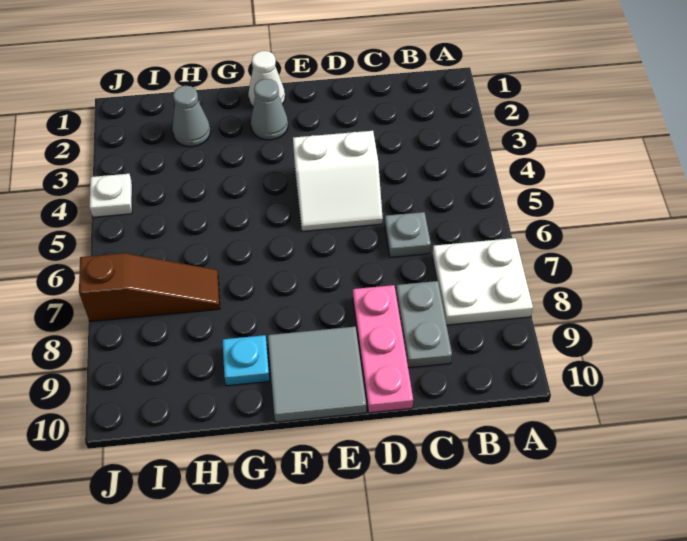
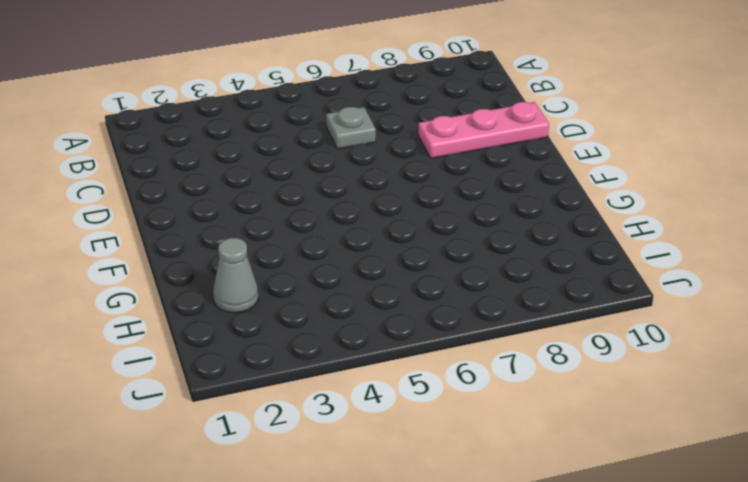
none -> white 2x2 plate [432,238,533,325]
none -> grey 1x2 plate [396,281,452,368]
none -> white 2x2 slope [293,131,383,231]

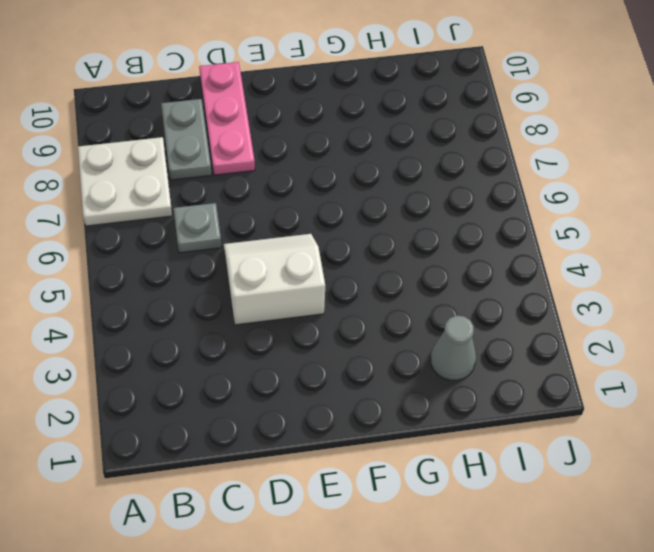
none -> grey 2x2 tile [268,327,366,422]
none -> white 1x1 cone [248,51,285,106]
none -> grey 1x1 cone [251,79,288,140]

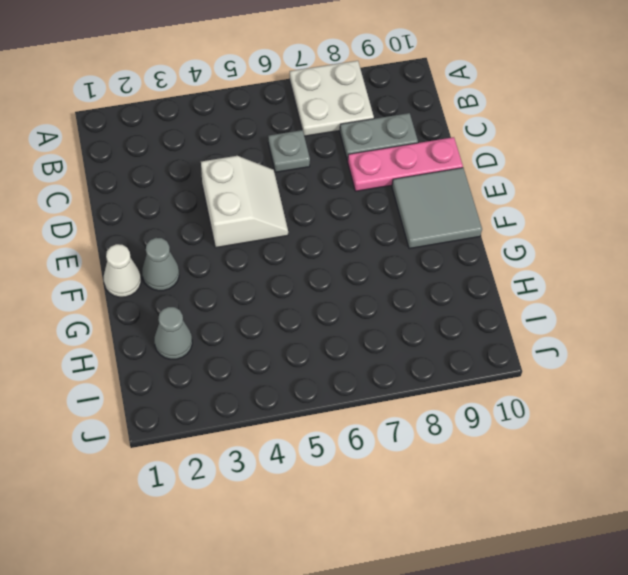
none -> cyan 1x1 plate [222,335,270,386]
none -> brown 1x3 slope [79,253,220,321]
none -> white 1x1 plate [90,174,132,217]

